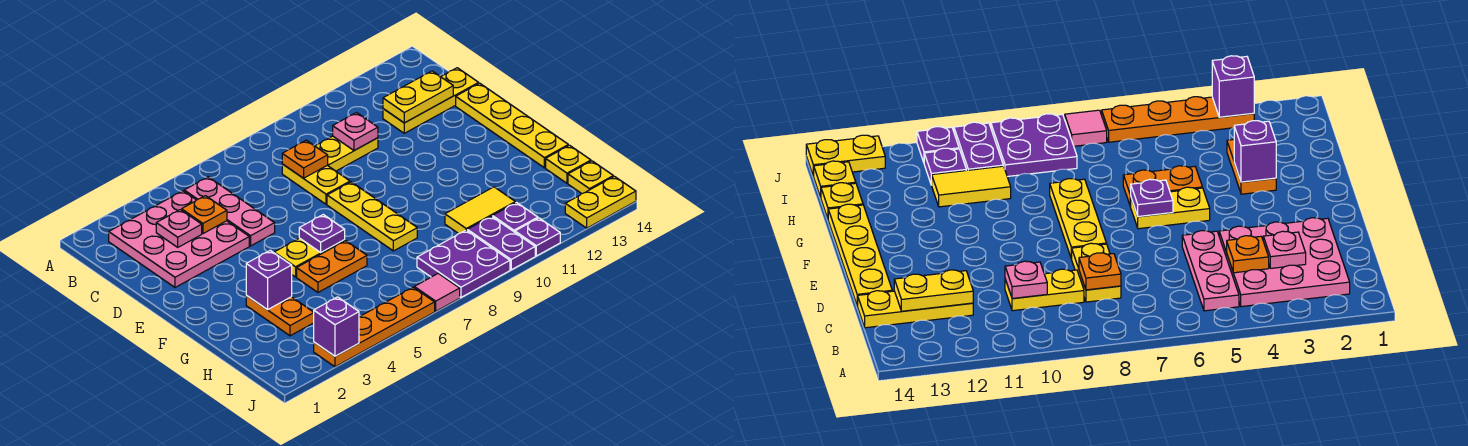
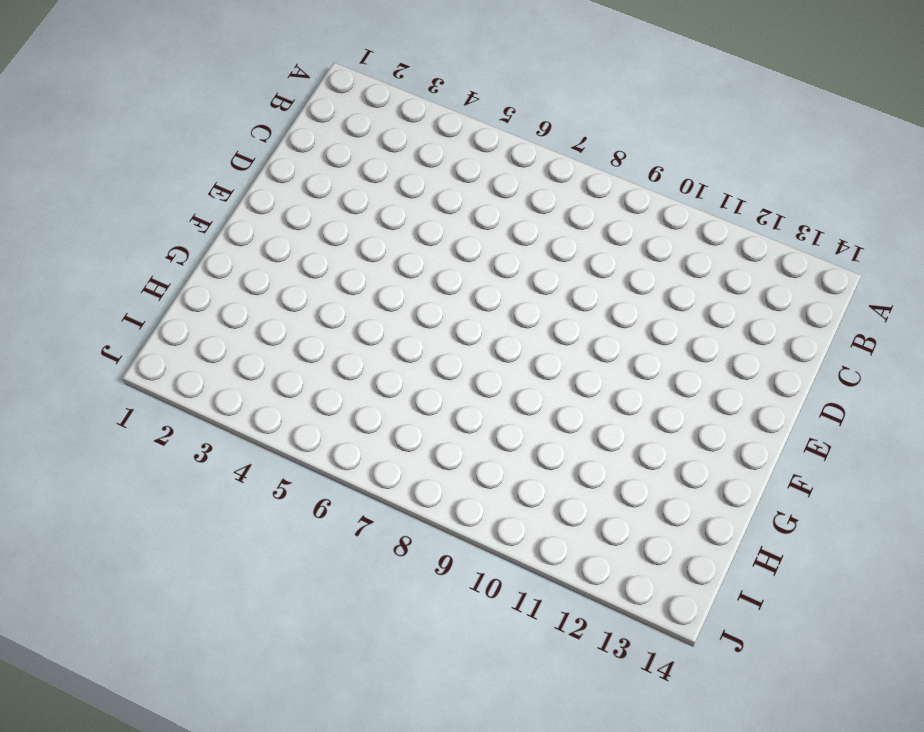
none -> pink 3x3 plate [109,191,249,287]
none -> pink 1x3 plate [184,177,275,246]
none -> yellow 1x2 plate [282,164,350,204]

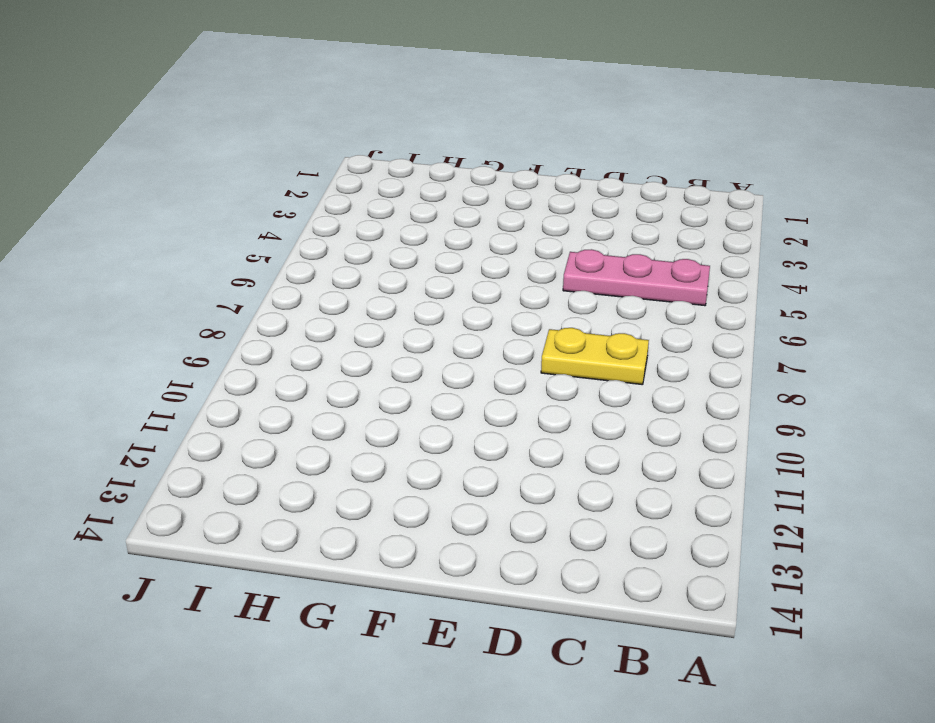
none -> pink 3x3 plate [109,191,249,287]
none -> yellow 1x2 plate [315,136,378,171]
none -> yellow 1x3 plate [383,68,479,133]

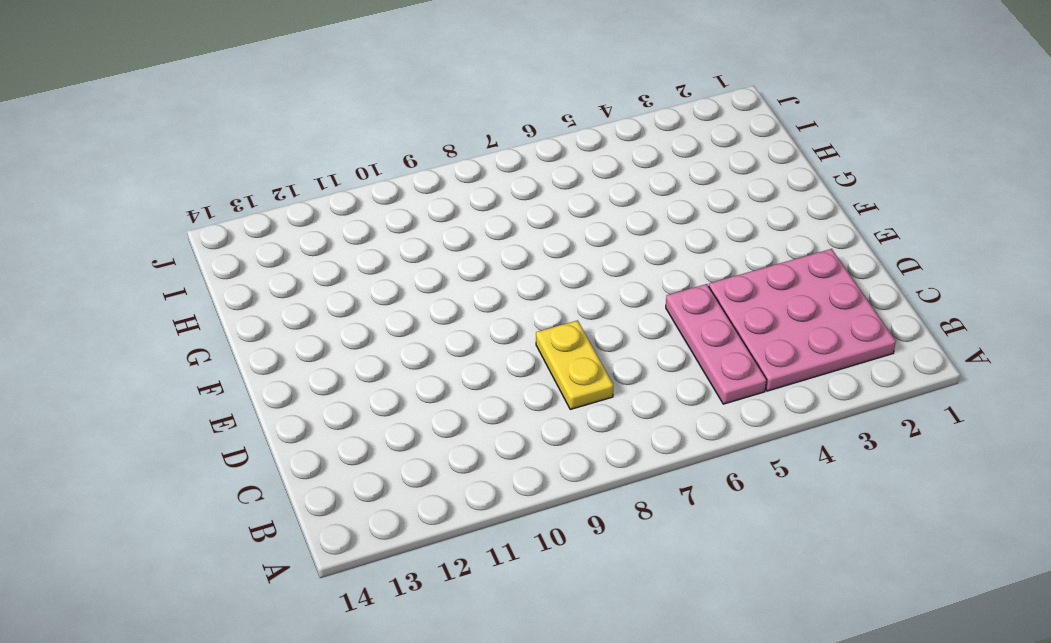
none -> yellow 1x2 plate [315,136,378,171]
none -> yellow 1x3 plate [383,68,479,133]
none -> yellow 1x4 plate [456,83,568,168]

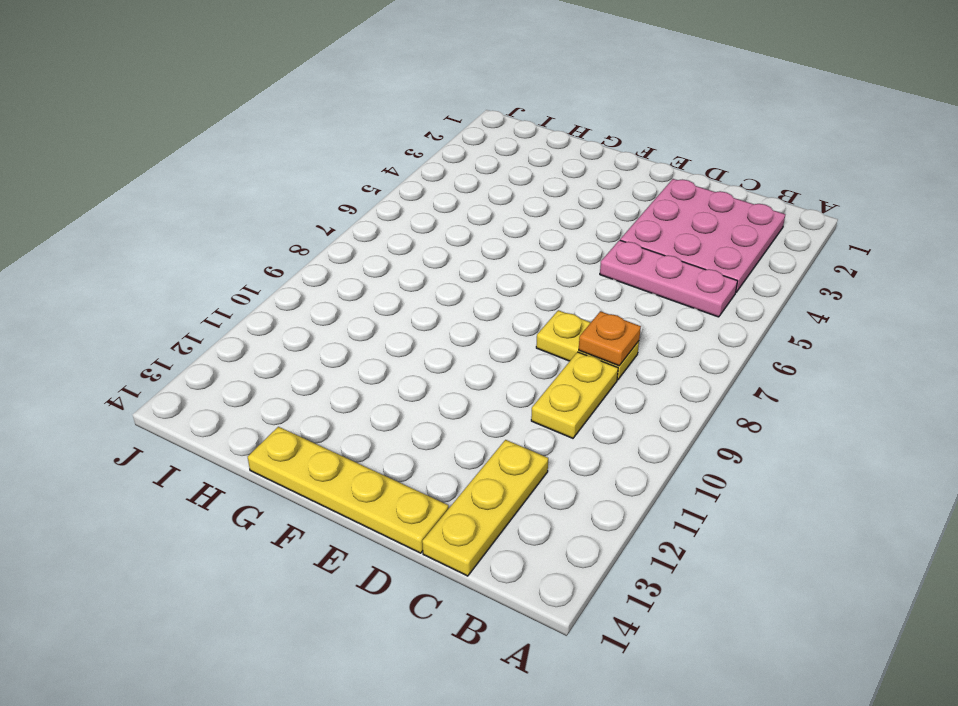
none -> yellow 1x3 plate [327,182,417,251]
none -> yellow 1x2 plate [274,238,345,277]
none -> orange 1x2 plate [246,296,314,336]

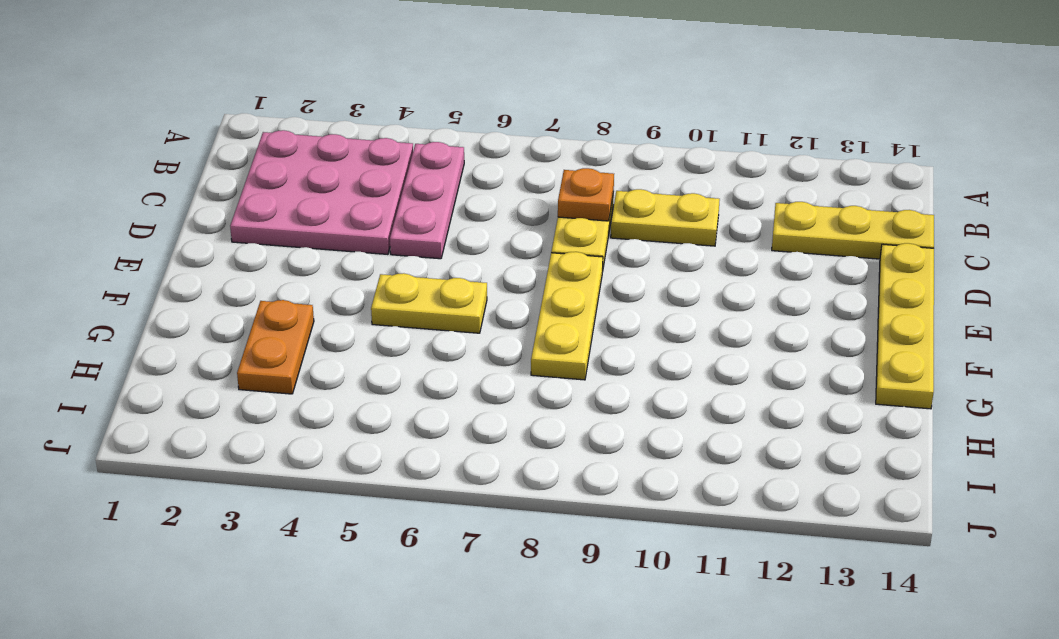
none -> orange 1x2 plate [297,241,367,292]
none -> yellow 1x2 tile [445,187,515,234]
none -> yellow 1x1 plate [546,145,591,183]

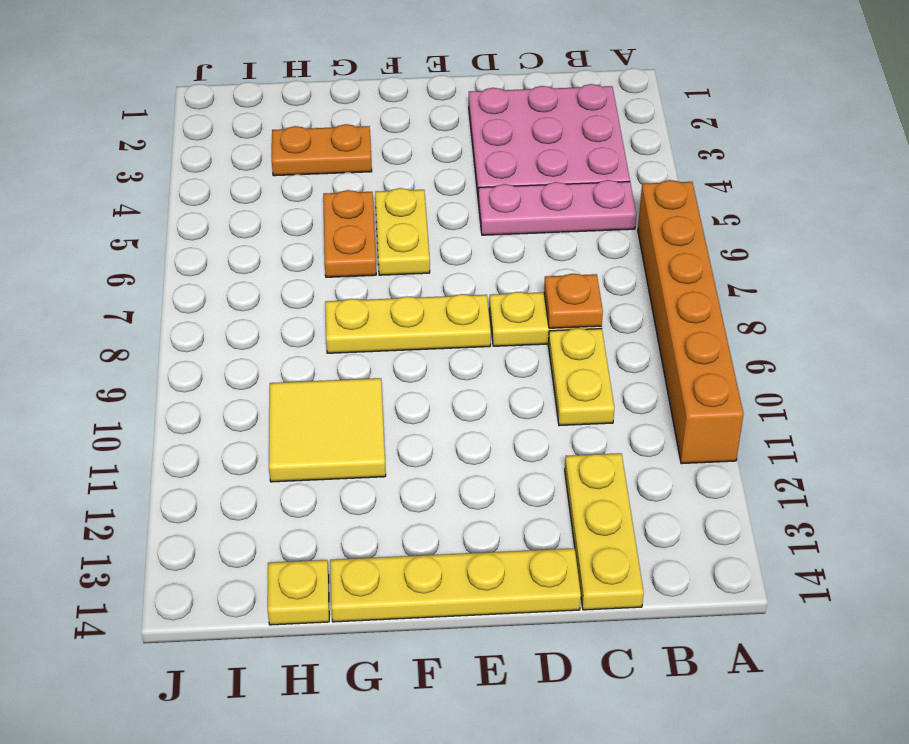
orange 1x6 brick [638,180,744,464] -> none
yellow 2x2 tile [269,378,386,482] -> yellow 1x2 tile [445,187,515,234]
none -> purple 2x2 plate [417,230,510,297]
none -> purple 1x2 plate [467,216,535,270]
none -> purple 1x1 plate [493,203,538,232]

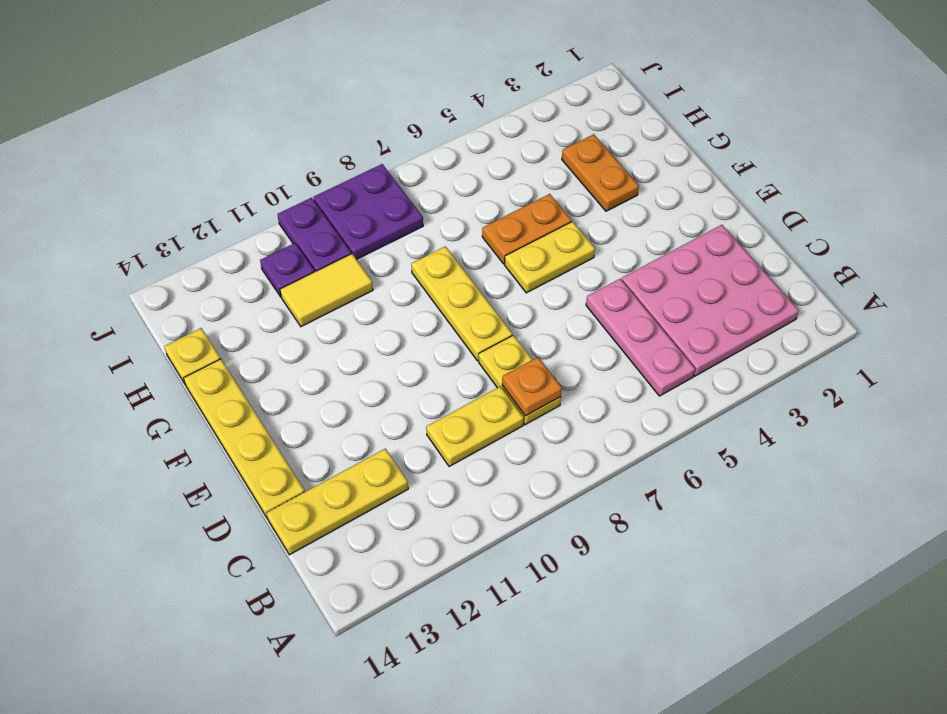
none -> yellow 1x1 plate [568,161,613,194]
none -> orange 1x4 plate [314,287,435,367]
none -> pink 1x1 tile [414,273,460,311]

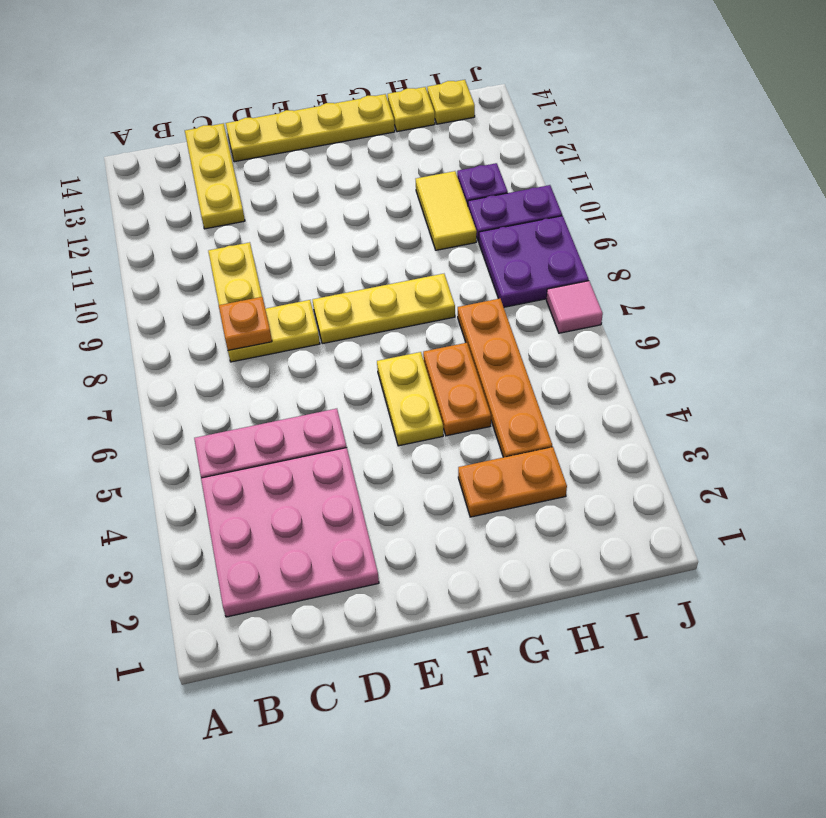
orange 1x4 plate [458,299,552,457] -> orange 1x4 plate moved to [314,287,435,367]
none -> purple 1x1 plate [515,218,560,256]
none -> yellow 1x2 plate [565,176,636,228]
none -> pink 1x1 plate [156,210,202,247]

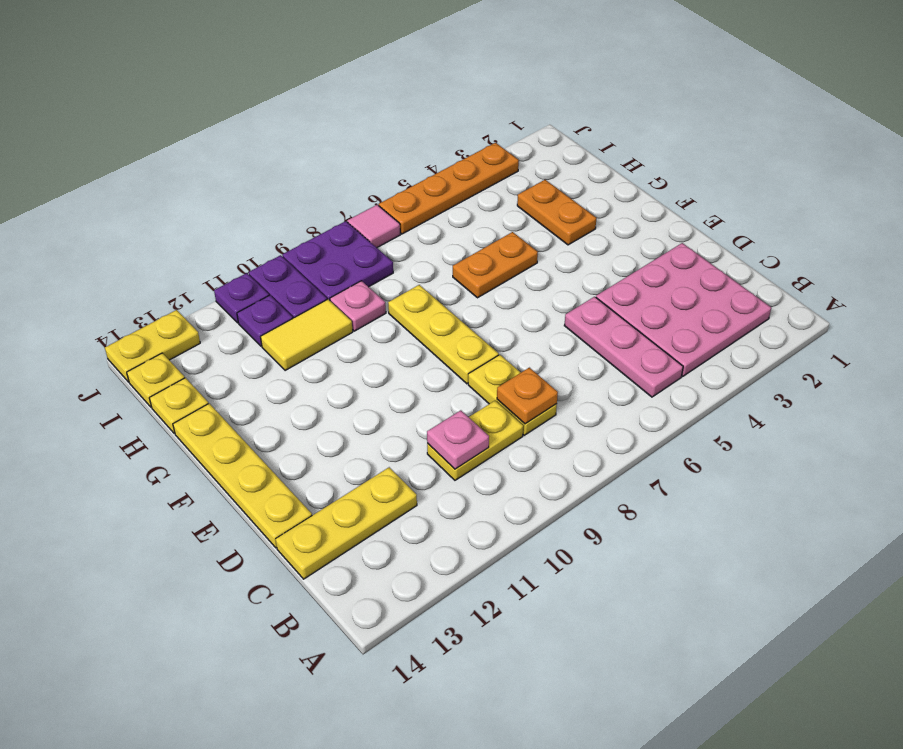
pink 1x1 plate [330,281,386,331] -> pink 1x1 plate moved to [156,210,202,247]
none -> yellow 1x2 plate [274,238,345,277]
none -> orange 1x1 plate [182,196,227,234]
none -> yellow 1x2 plate [383,71,453,123]

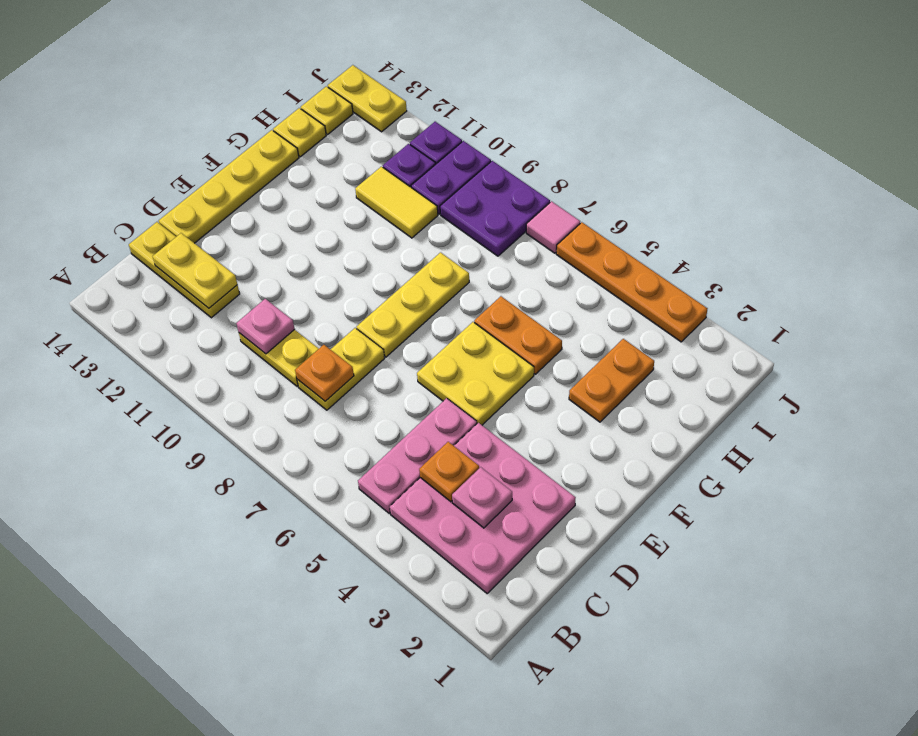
yellow 2x2 plate [417,322,534,425] -> yellow 1x2 plate [274,238,345,277]
none -> purple 1x1 plate [299,215,345,252]
none -> purple 1x1 brick [246,250,292,310]
none -> purple 1x1 brick [314,297,359,356]

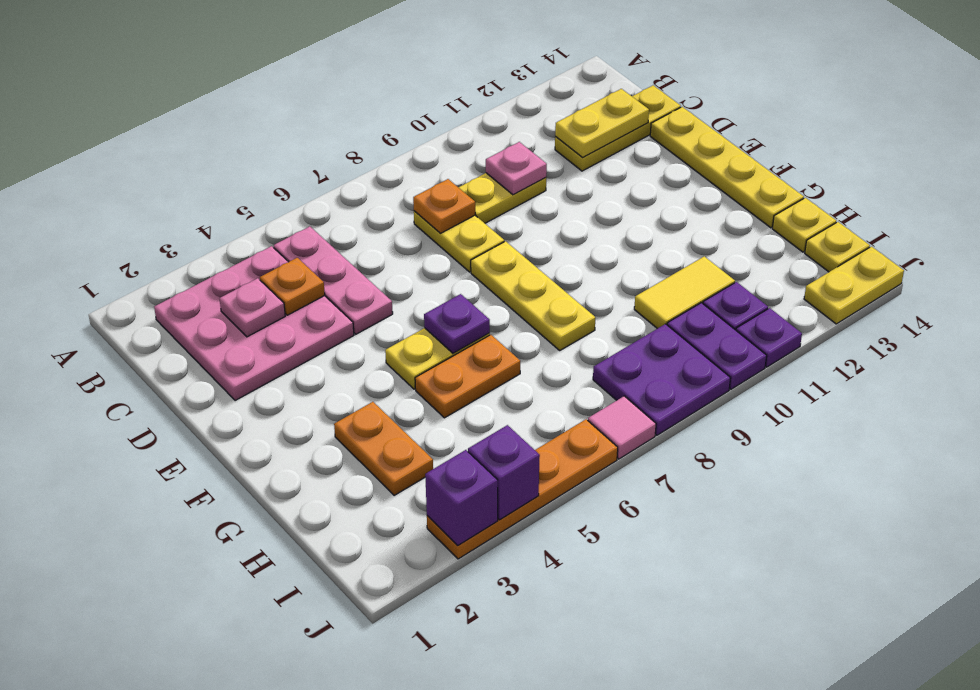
purple 1x1 brick [468,425,540,520] -> purple 1x1 brick moved to [246,250,292,310]

